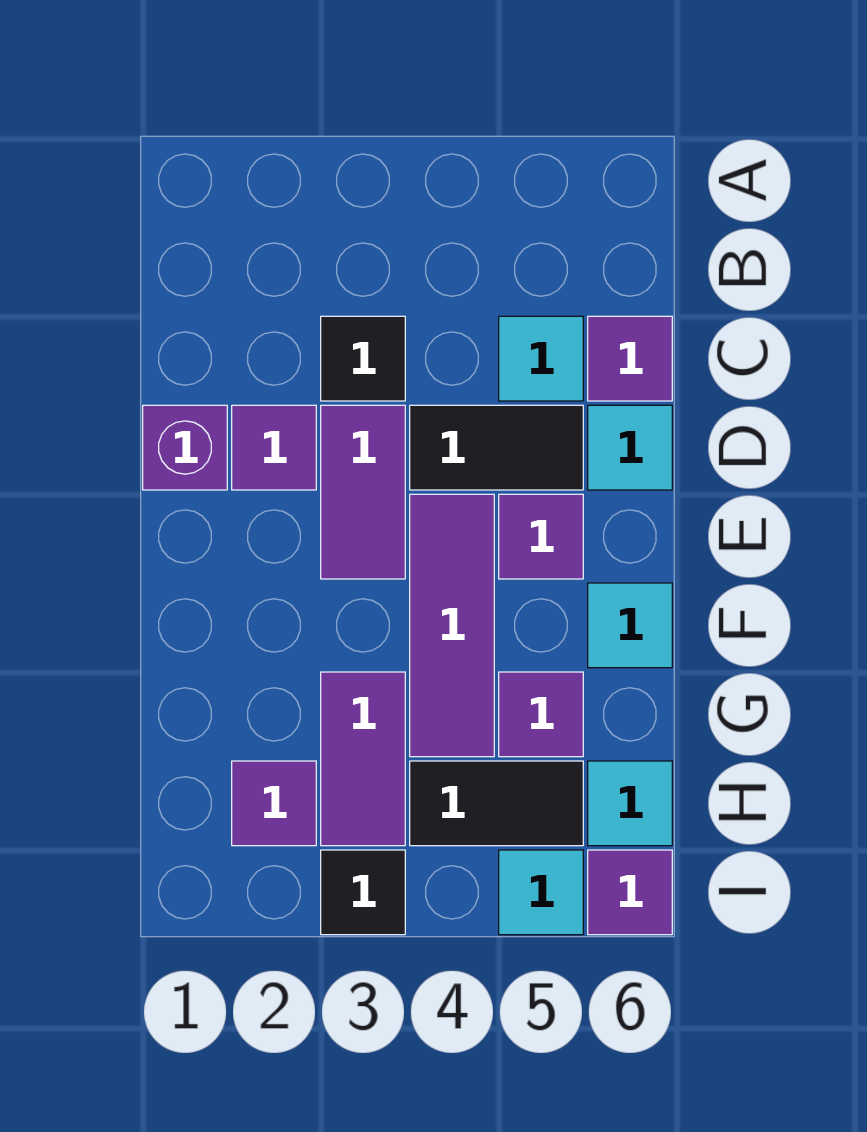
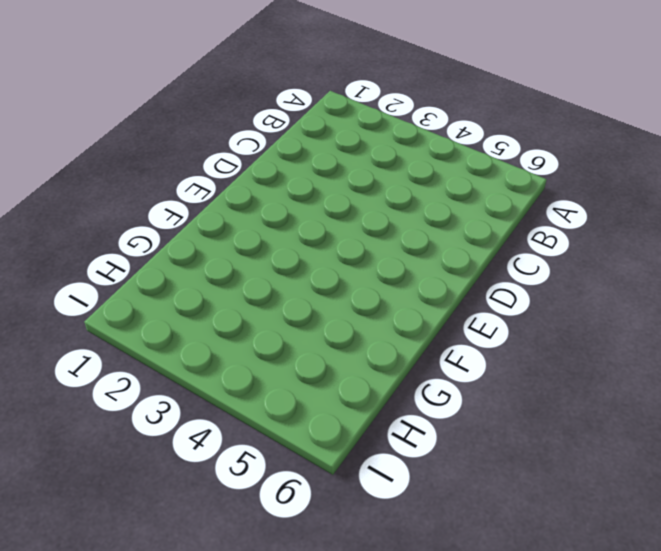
none -> black 1x1 tile [321,316,405,401]
none -> cyan 1x1 tile [499,316,583,401]
none -> purple 1x1 tile [588,316,672,401]

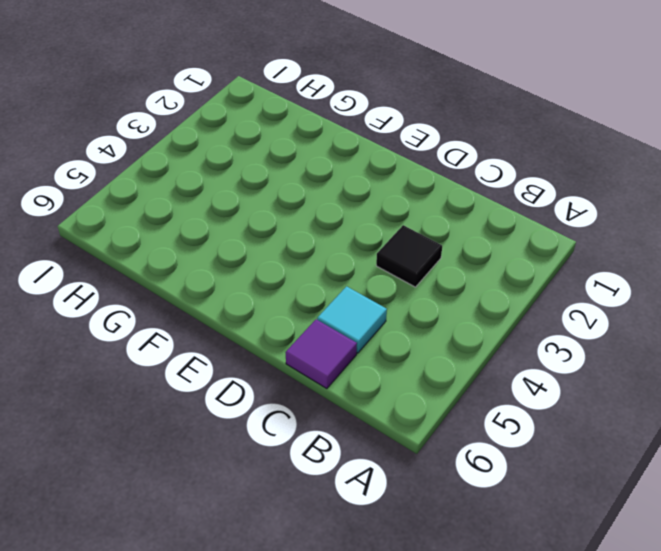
none -> purple 1x1 brick [143,405,227,490]
none -> purple 1x1 tile [232,405,316,490]
none -> purple 1x2 tile [321,405,405,579]

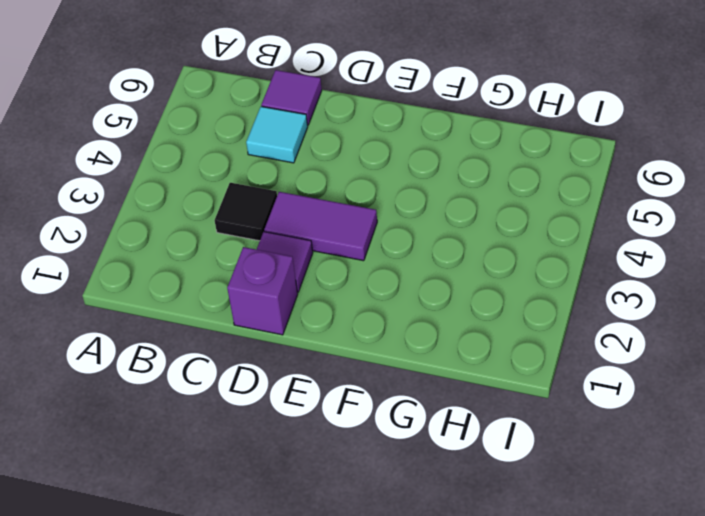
none -> black 1x2 tile [410,405,583,490]
none -> cyan 1x1 tile [588,405,672,490]
none -> purple 1x3 tile [410,494,494,757]

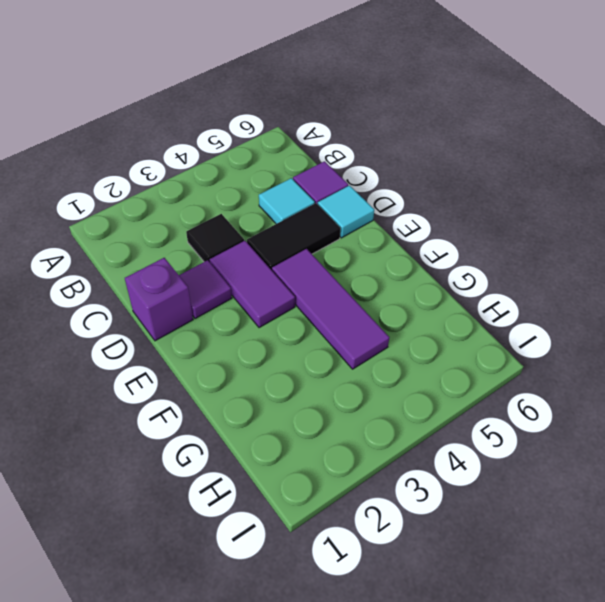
none -> purple 1x1 tile [499,494,583,579]
none -> cyan 1x1 tile [588,583,672,668]
none -> purple 1x2 tile [321,672,405,846]

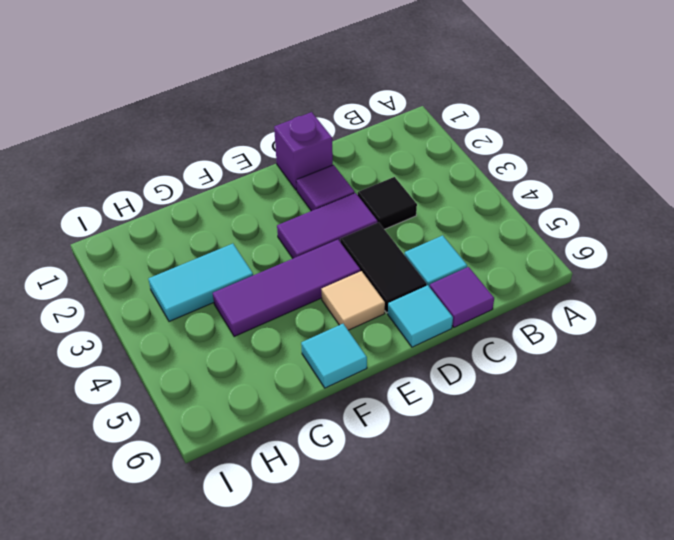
tan 1x1 tile [322,271,385,330] -> purple 1x1 tile [499,494,583,579]
cyan 1x2 tile [148,244,253,321] -> purple 1x2 tile [321,672,405,846]
none -> purple 1x1 tile [499,672,583,757]
none -> purple 1x1 tile [232,761,316,846]
none -> black 1x2 tile [410,761,583,846]

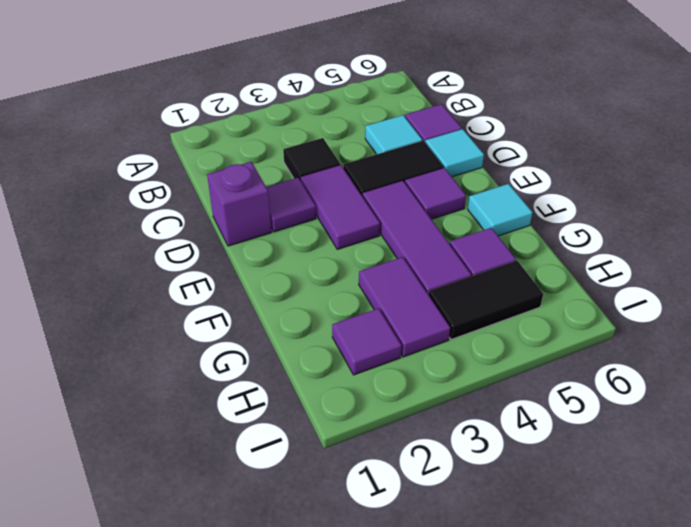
none -> cyan 1x1 tile [588,761,672,846]
none -> black 1x1 tile [321,850,405,935]
none -> cyan 1x1 tile [499,850,583,935]

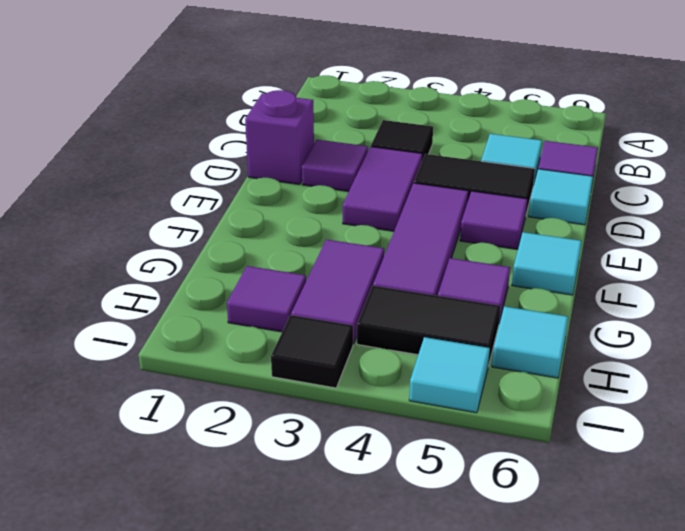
none -> purple 1x1 tile [588,850,672,935]

